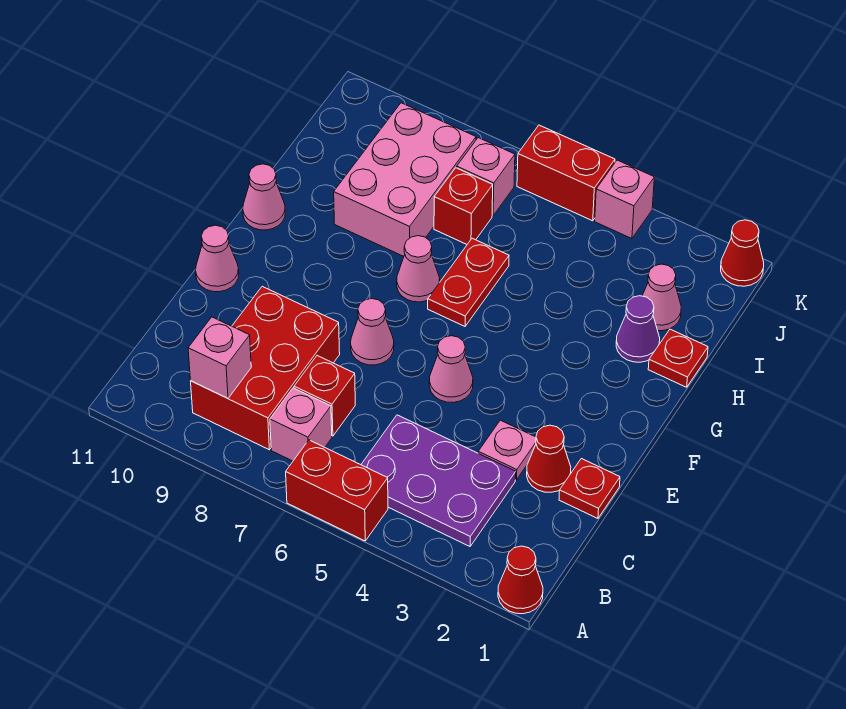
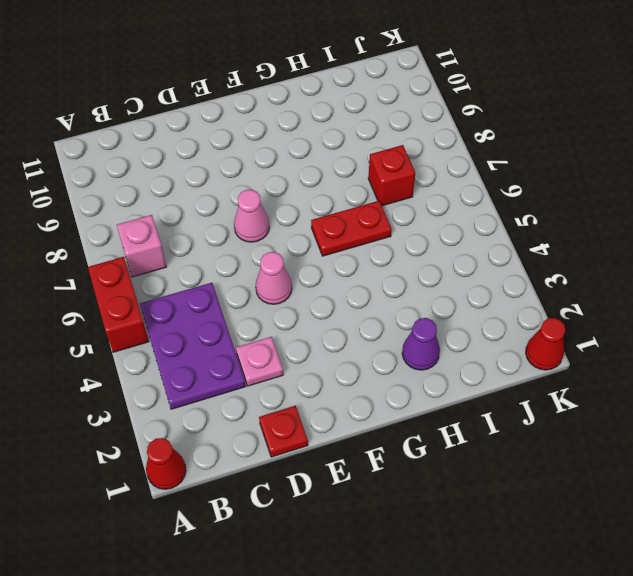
none -> red 2x3 brick [191,286,340,450]
none -> red 1x1 brick [294,356,355,436]
none -> red 1x1 cone [527,425,571,492]

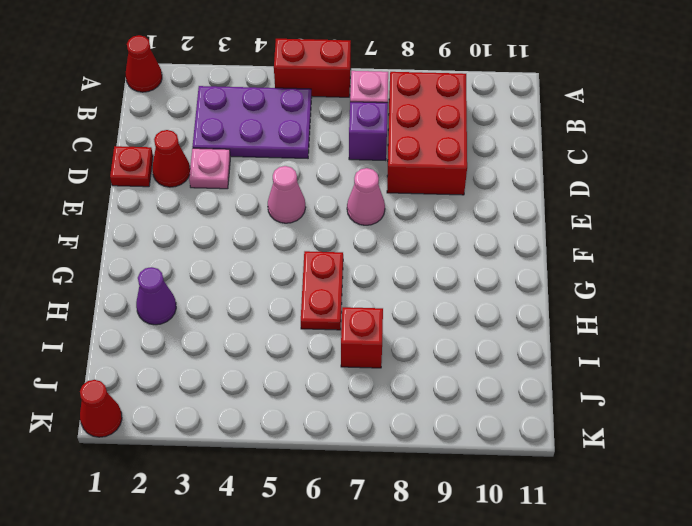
purple 1x1 brick [349,102,388,161] -> red 1x1 brick [294,356,355,436]
none -> pink 1x1 cone [196,225,239,292]
none -> pink 1x1 cone [397,236,440,302]
none -> pink 1x1 cone [243,164,285,230]

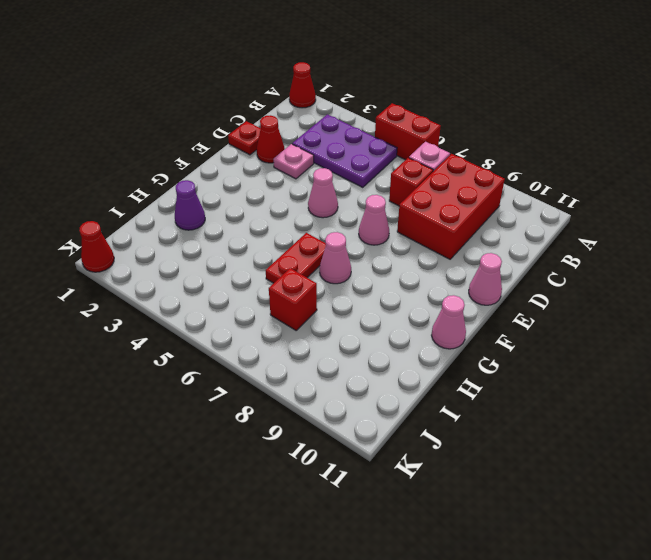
none -> red 1x1 plate [648,329,708,387]
none -> pink 2x3 brick [334,103,476,256]
none -> pink 1x1 cone [642,264,681,331]

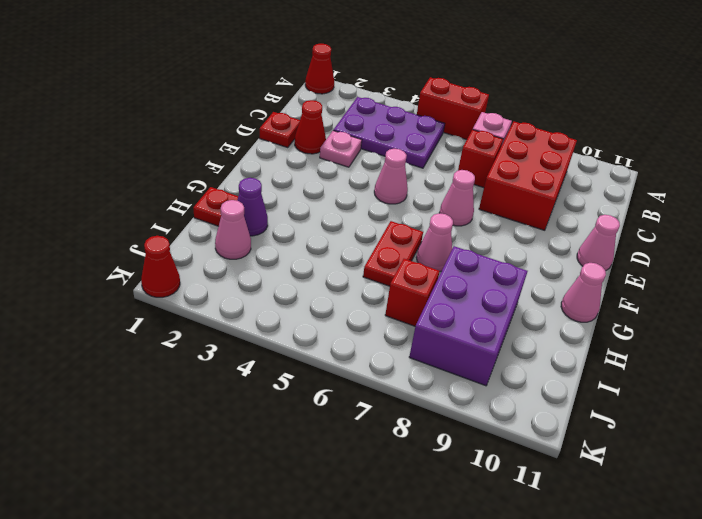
purple 2x3 brick [409,246,528,386] -> pink 2x3 brick [334,103,476,256]
none -> pink 1x1 brick [457,138,515,216]
none -> pink 1x1 brick [595,160,654,239]
none -> red 1x2 brick [517,125,615,221]

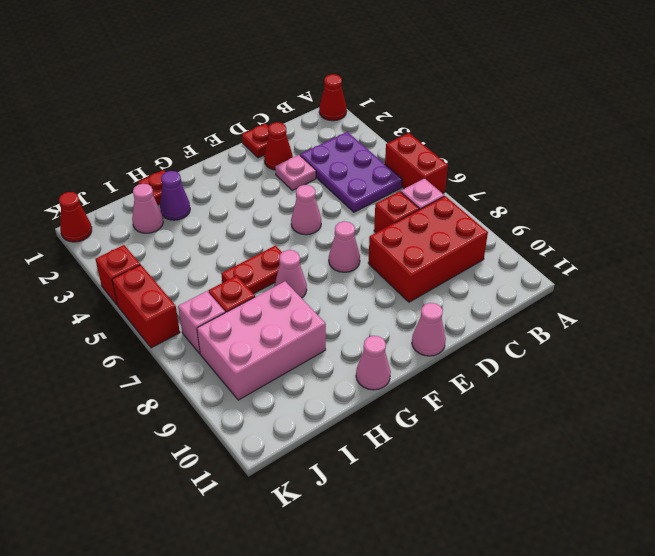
red 1x1 brick [95,245,140,305] -> pink 1x1 brick [595,160,654,239]
none -> pink 1x1 brick [188,317,251,398]

